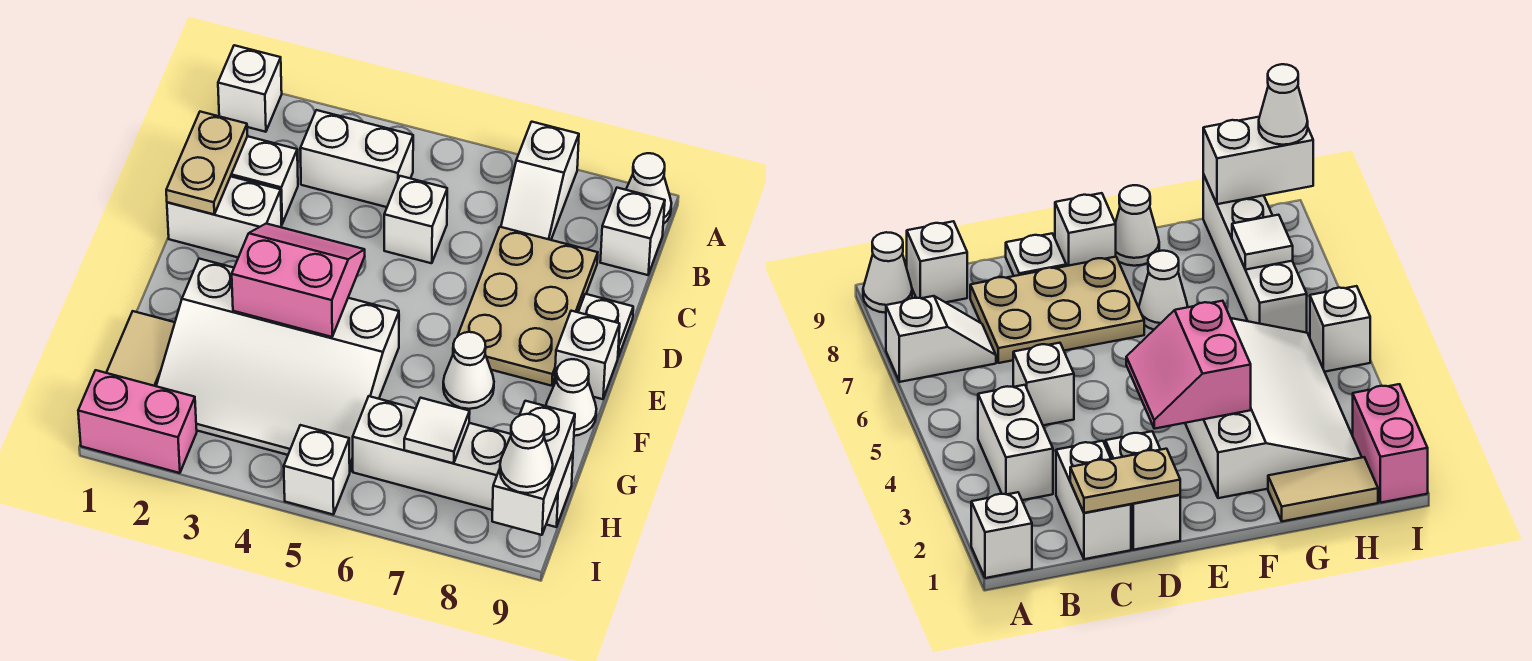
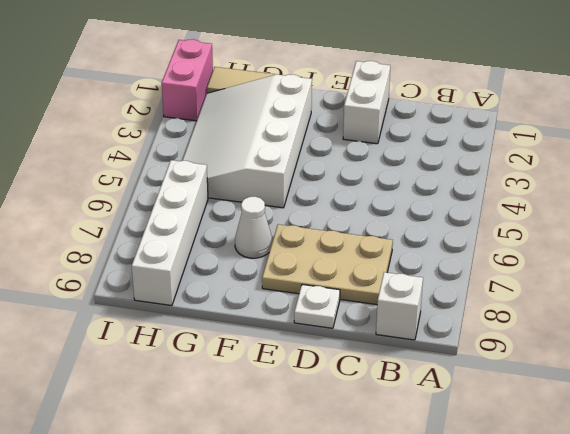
none -> white 1x1 brick [218,45,282,132]
none -> white 1x2 slope [501,122,579,240]
none -> white 1x1 cone [626,153,672,224]

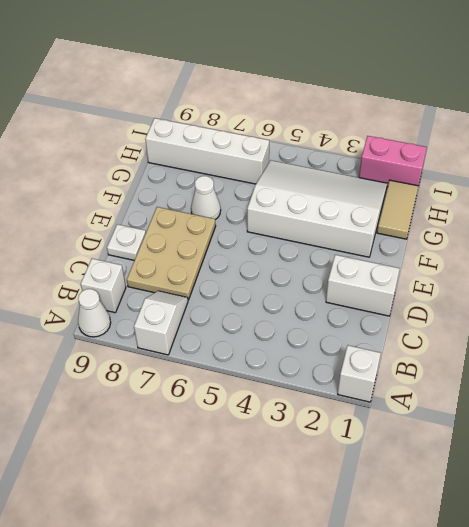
none -> white 1x2 brick [300,110,413,207]
none -> white 1x2 brick [231,136,298,224]
none -> white 1x1 brick [384,176,447,263]

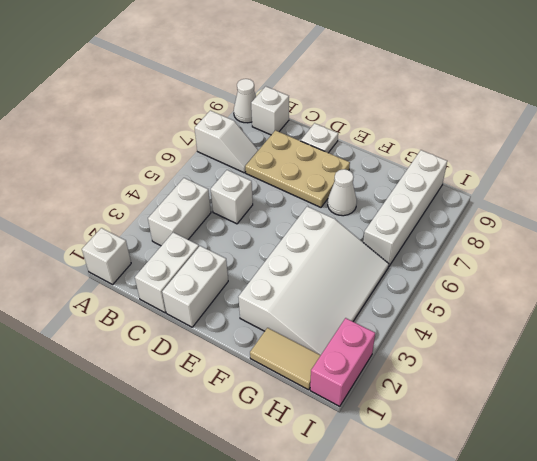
none -> white 1x1 brick [555,311,620,399]
none -> white 1x1 cone [546,359,596,436]
none -> white 1x1 brick [284,425,350,514]

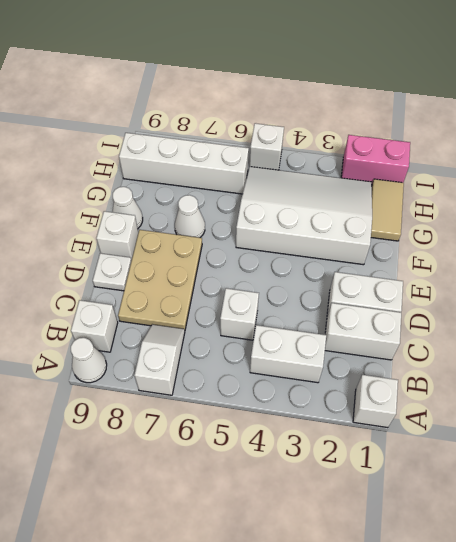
none -> tan 1x2 plate [166,112,247,214]
none -> pink 2x2 slope [232,223,365,337]
none -> white 1x1 tile [404,398,470,463]

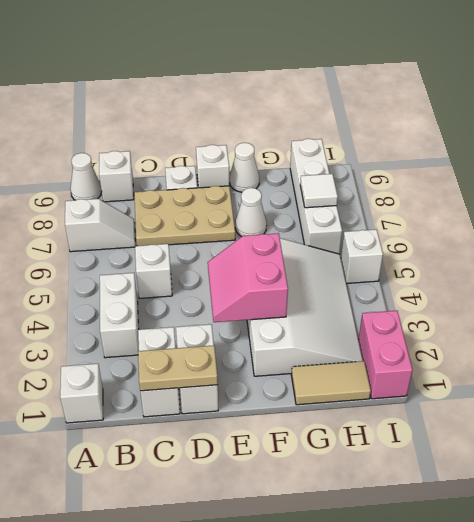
none -> white 1x2 brick [492,401,575,535]
none -> white 1x1 cone [500,414,553,493]

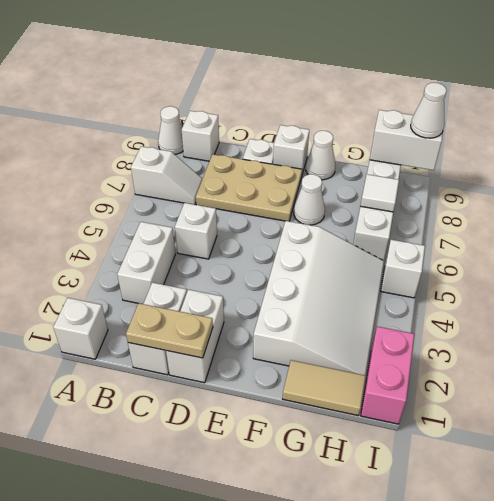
none -> pink 2x2 slope [232,223,365,337]

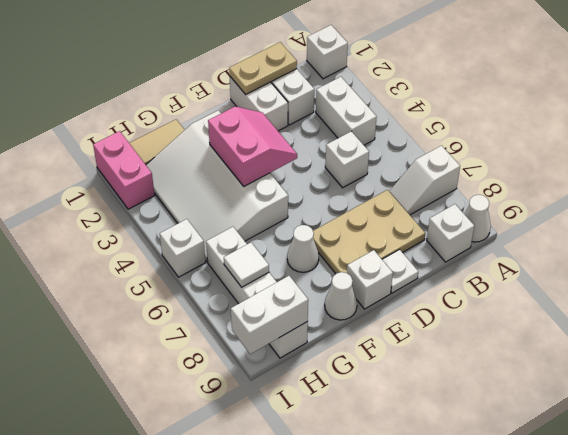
none -> white 1x1 cone [500,414,553,493]

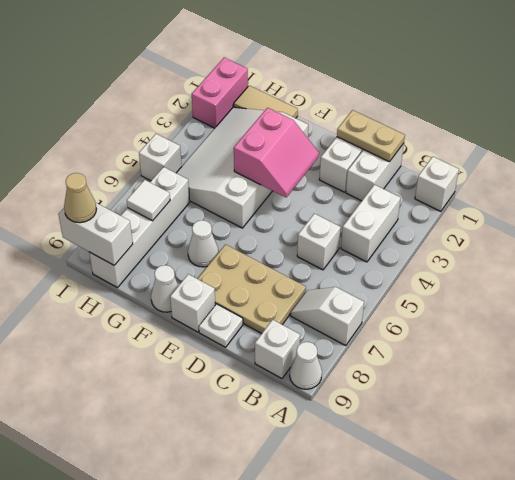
tan 1x1 cone [64,173,96,223] -> white 1x1 cone [500,414,553,493]

